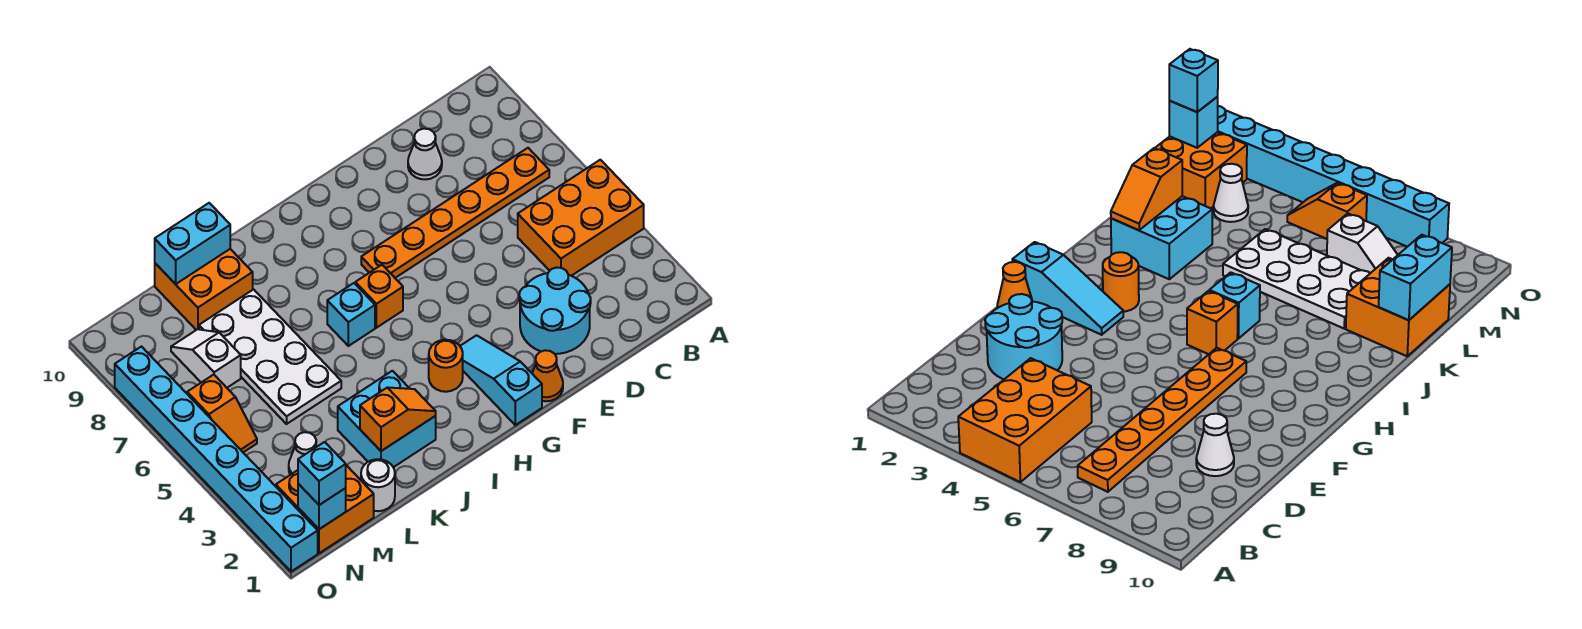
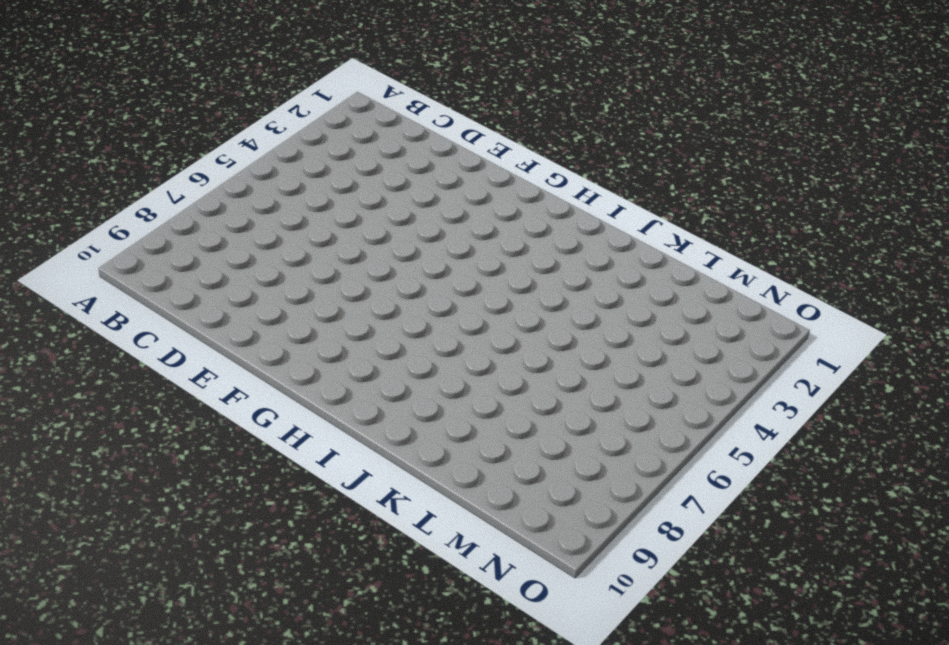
none -> orange 2x3 brick [518,160,644,276]
none -> orange 1x6 plate [361,148,549,278]
none -> cyan 2x2 round brick [519,268,591,354]

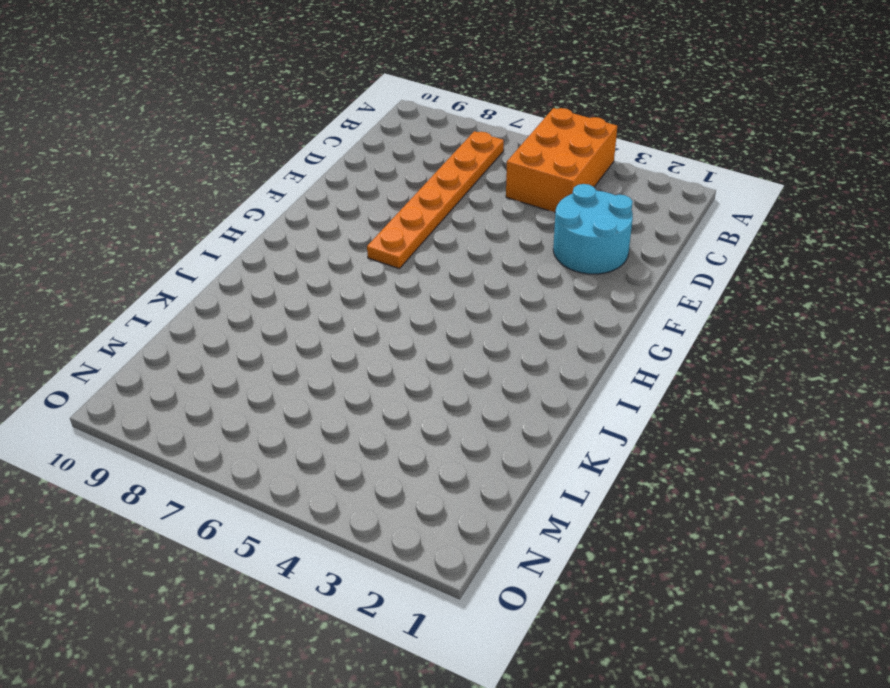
none -> white 1x1 cone [408,129,442,179]
none -> orange 1x1 cone [532,350,563,401]
none -> cyan 1x3 slope [460,335,542,425]

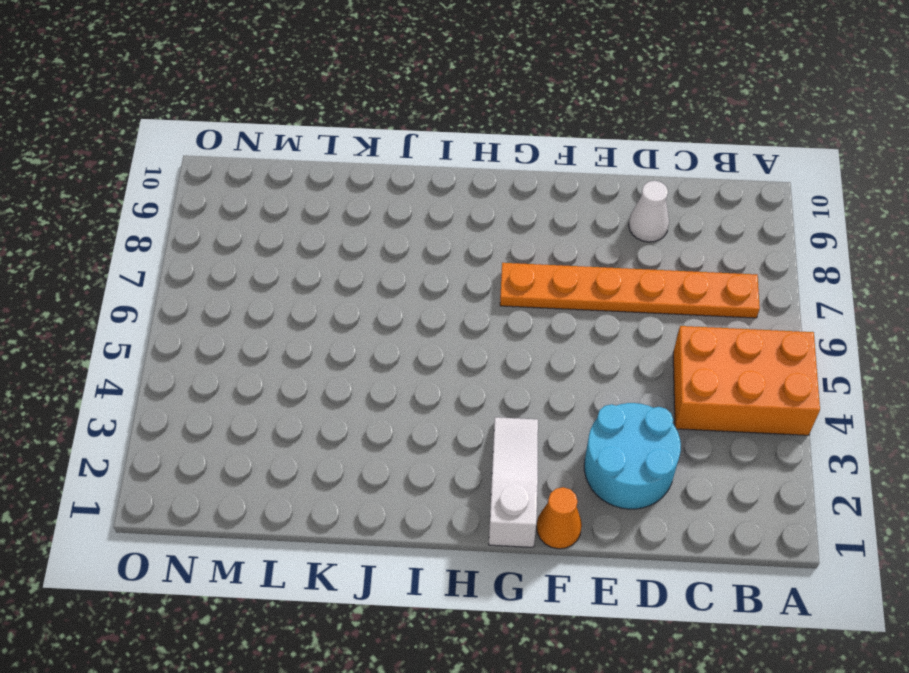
white 1x3 slope [489,417,538,547] -> cyan 1x3 slope [460,335,542,425]
none -> orange 1x1 round brick [429,340,463,392]
none -> orange 1x1 brick [355,265,403,328]
none -> cyan 1x1 brick [327,283,375,346]

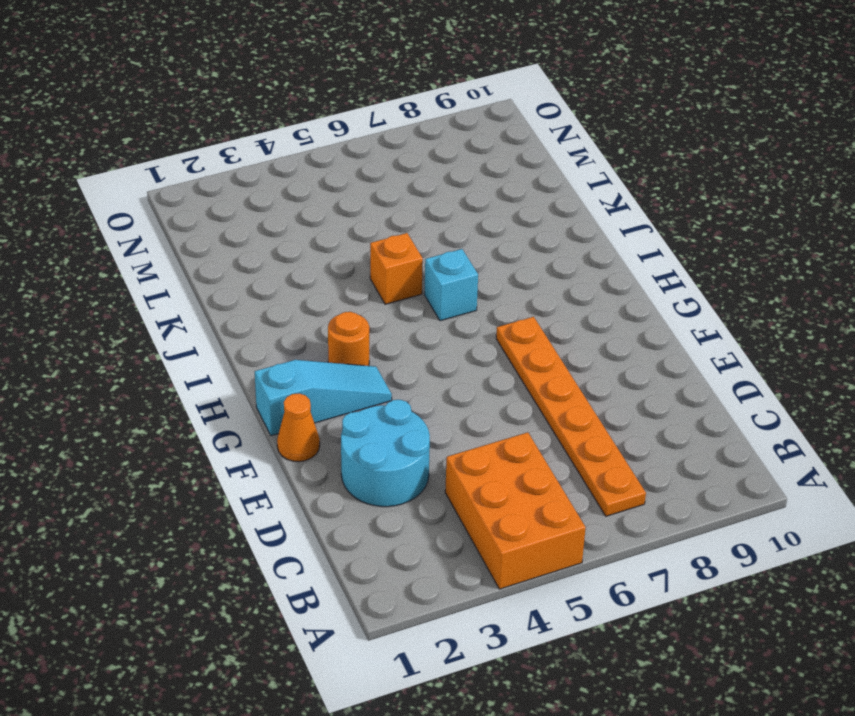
orange 1x1 brick [370,233,423,304] -> orange 1x1 brick moved to [355,265,403,328]
none -> white 1x1 cone [408,129,442,179]
none -> cyan 2x2 brick [338,371,436,467]
none -> white 2x4 plate [199,289,341,424]

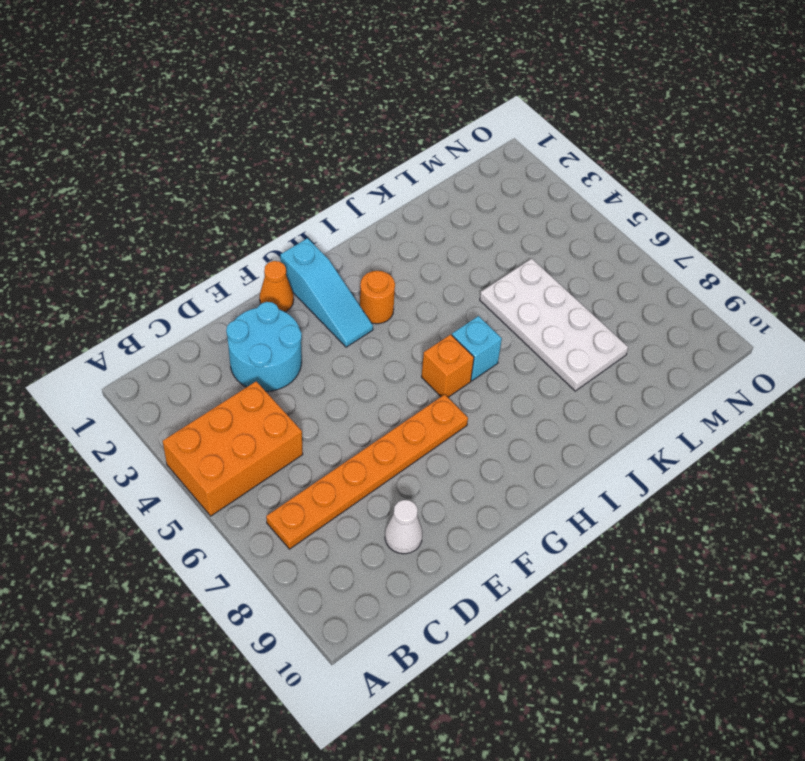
none -> cyan 2x2 brick [338,371,436,467]
none -> orange 2x2 brick [155,249,253,330]
none -> white 1x1 round brick [361,459,395,511]

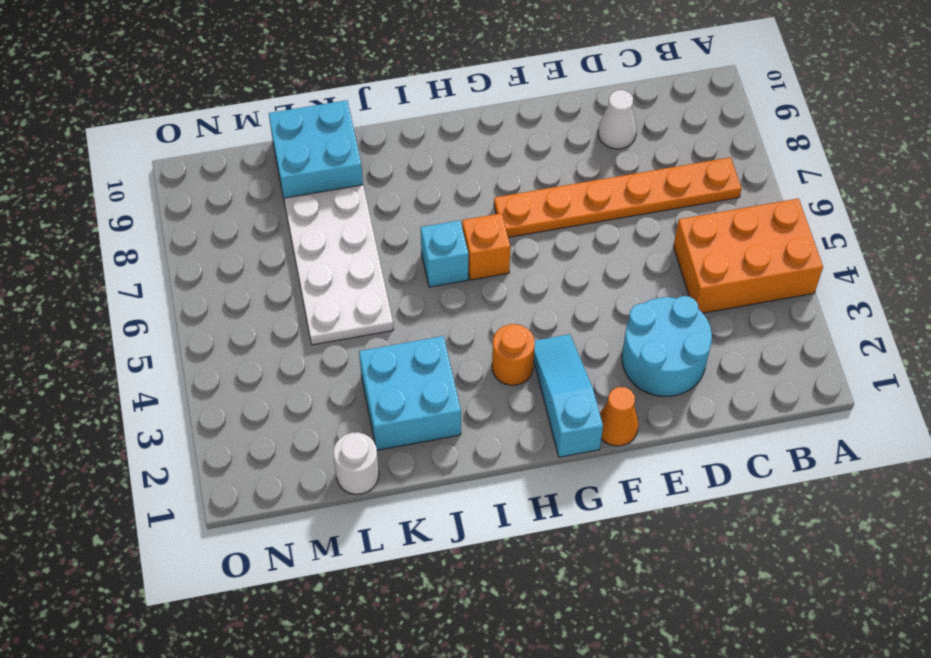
cyan 2x2 brick [269,100,363,198] -> orange 2x2 brick [155,249,253,330]
none -> orange 2x2 brick [276,465,374,553]
none -> white 1x1 cone [289,432,316,475]
none -> white 1x2 slope [171,329,241,388]

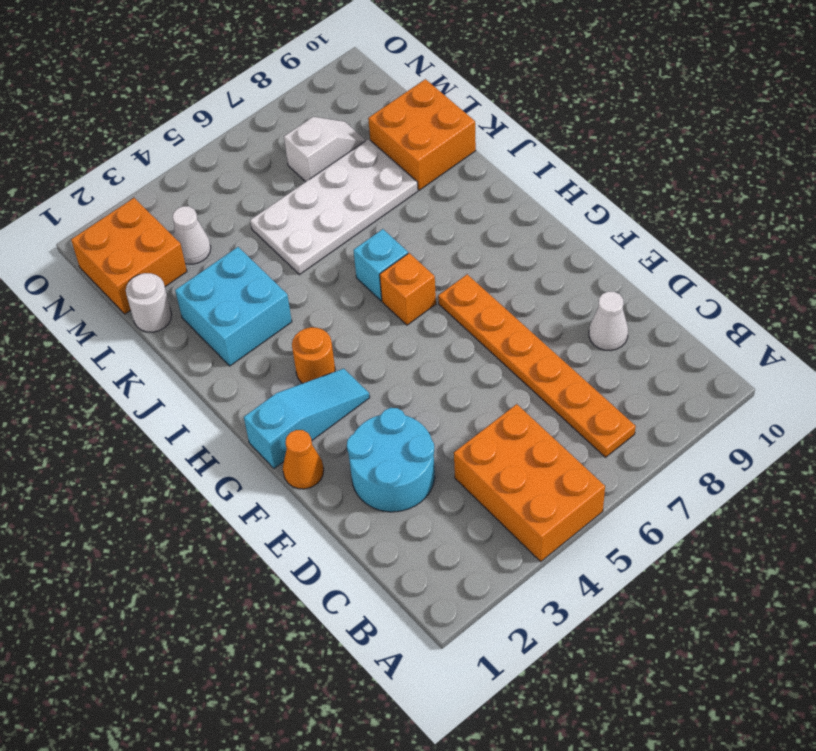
none -> orange 1x2 slope [187,375,257,452]
none -> cyan 1x8 brick [115,347,318,572]
none -> orange 1x2 slope [360,388,436,451]

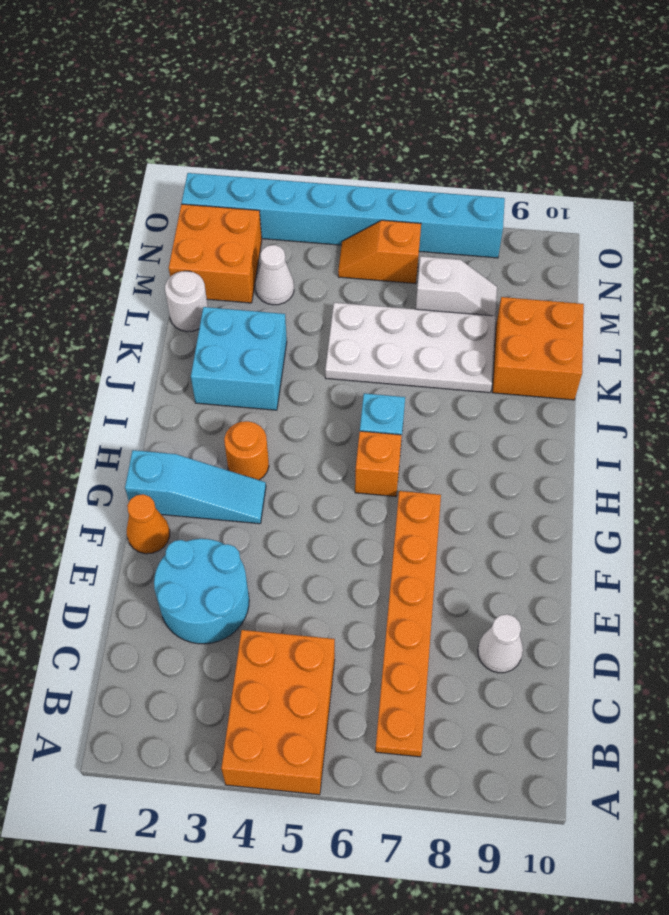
none -> orange 1x2 slope [360,388,436,451]
none -> cyan 1x2 brick [155,203,230,284]
none -> cyan 1x1 brick [298,484,346,529]

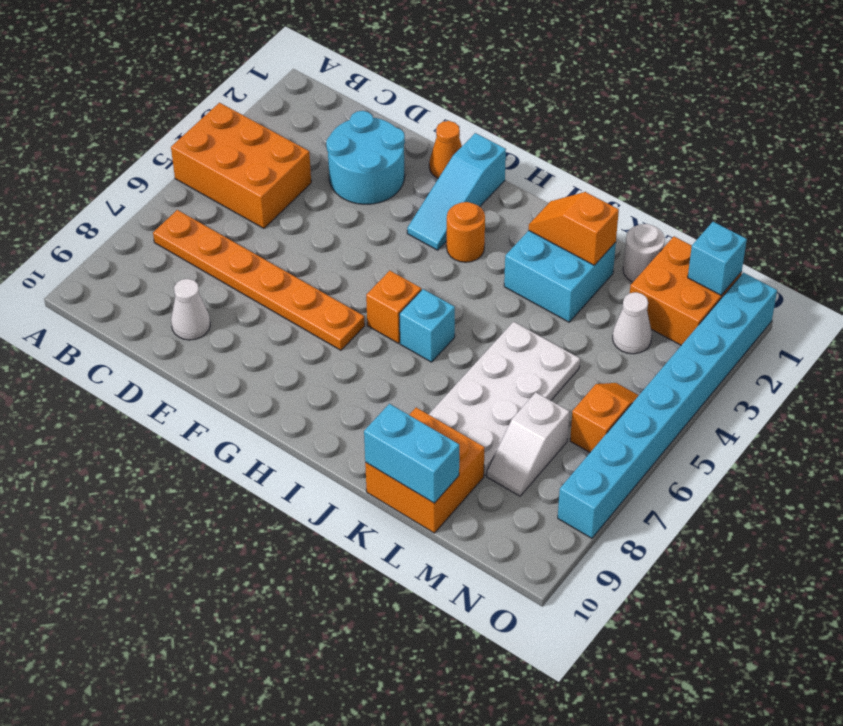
none -> cyan 1x1 brick [298,442,346,505]

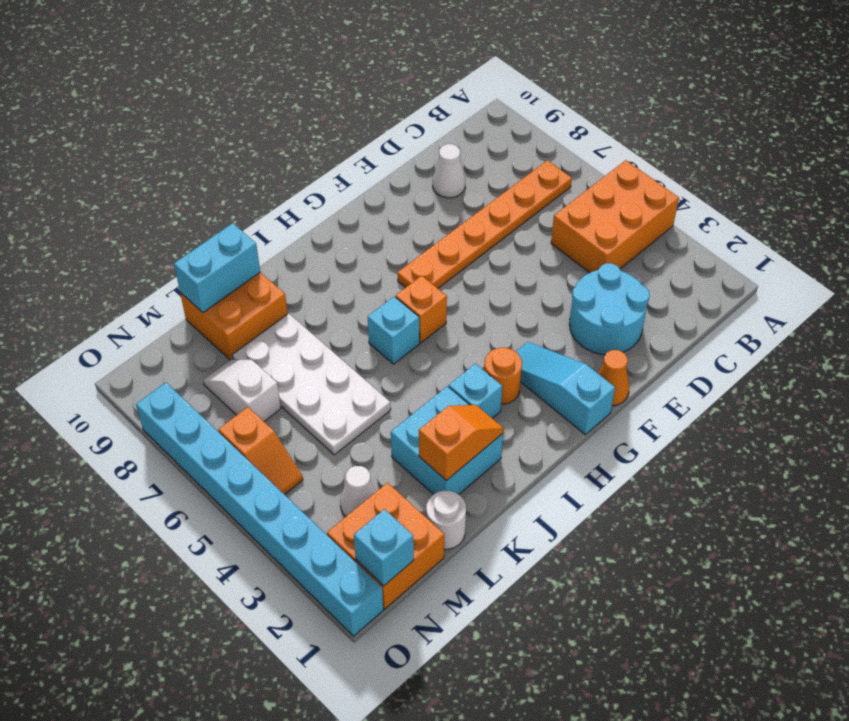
cyan 1x1 brick [449,364,502,418] -> cyan 1x1 brick moved to [298,442,346,505]

